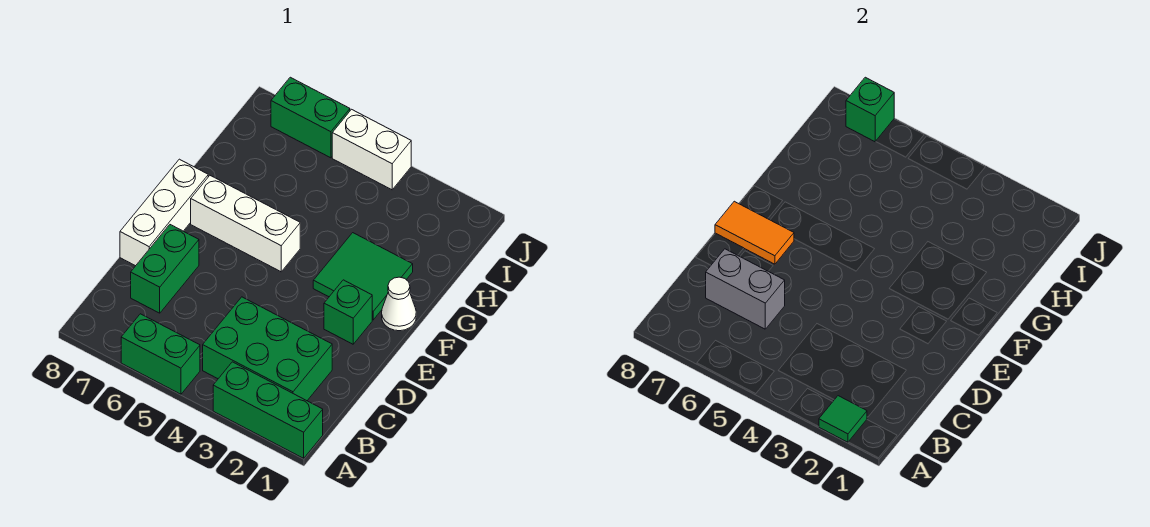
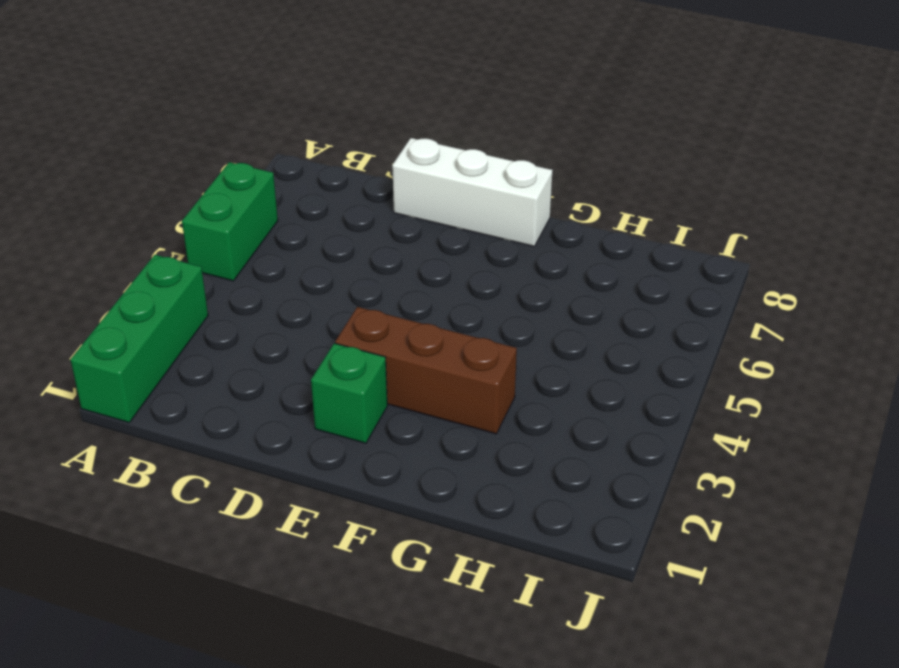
brown 1x3 brick [335,307,517,434] -> green 2x2 tile [313,233,413,320]
none -> green 2x3 brick [203,297,332,401]
none -> green 1x2 brick [131,225,199,313]
none -> white 1x1 cone [382,277,416,331]

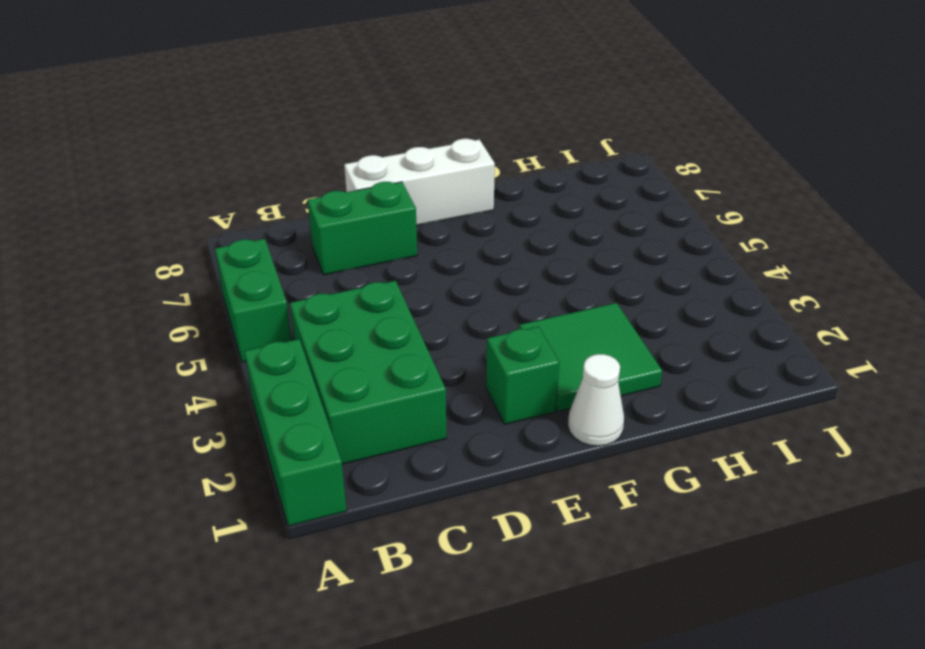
none -> white 1x3 brick [191,176,300,272]
none -> white 1x2 brick [332,109,411,190]
none -> green 1x2 brick [271,77,350,158]

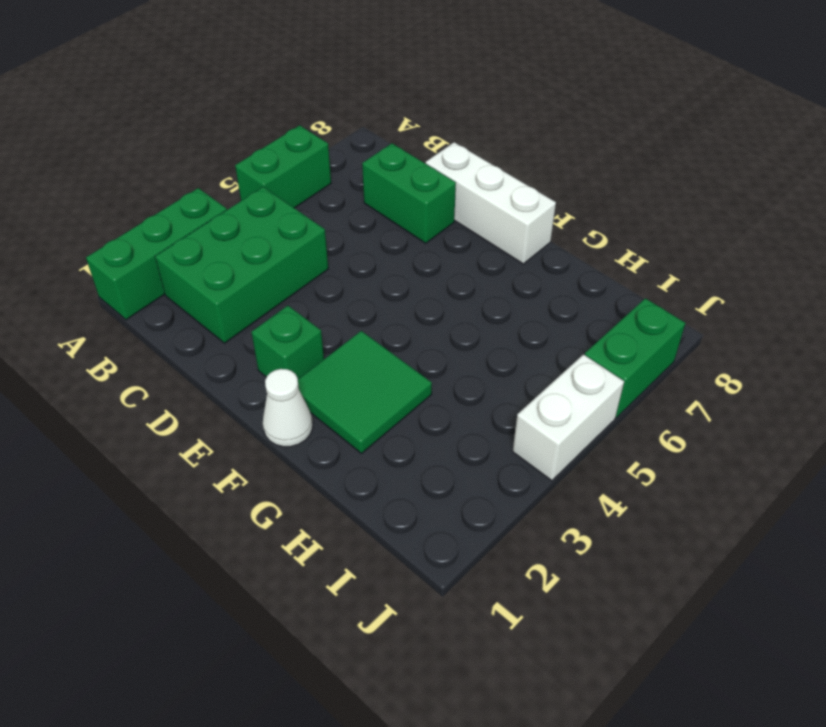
none -> white 1x3 brick [191,176,300,272]
none -> green 1x1 tile [819,396,867,442]
none -> grey 1x2 brick [706,249,785,329]

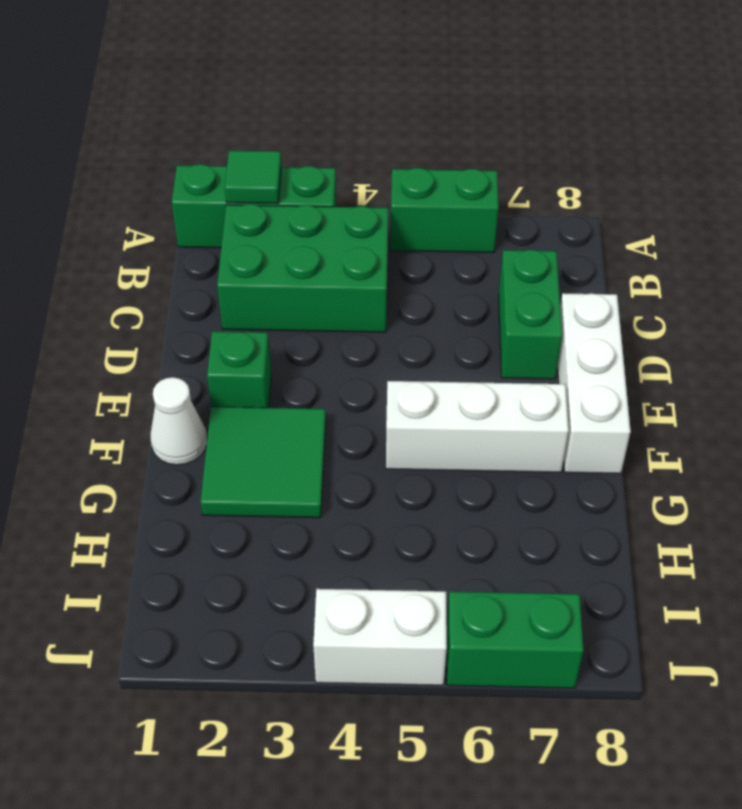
none -> grey 1x2 brick [706,249,785,329]
none -> orange 1x2 tile [715,201,794,264]
none -> green 1x1 brick [846,77,894,142]

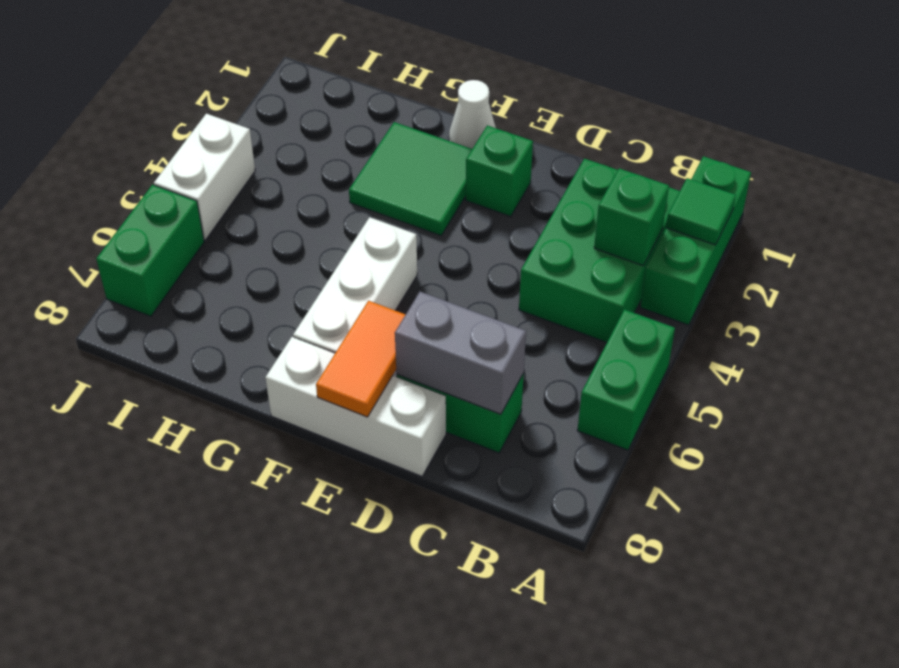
green 1x1 brick [594,168,669,266] -> green 1x1 brick moved to [846,77,894,142]
grey 1x2 brick [395,292,526,414] -> grey 1x2 brick turned to [706,249,785,329]

